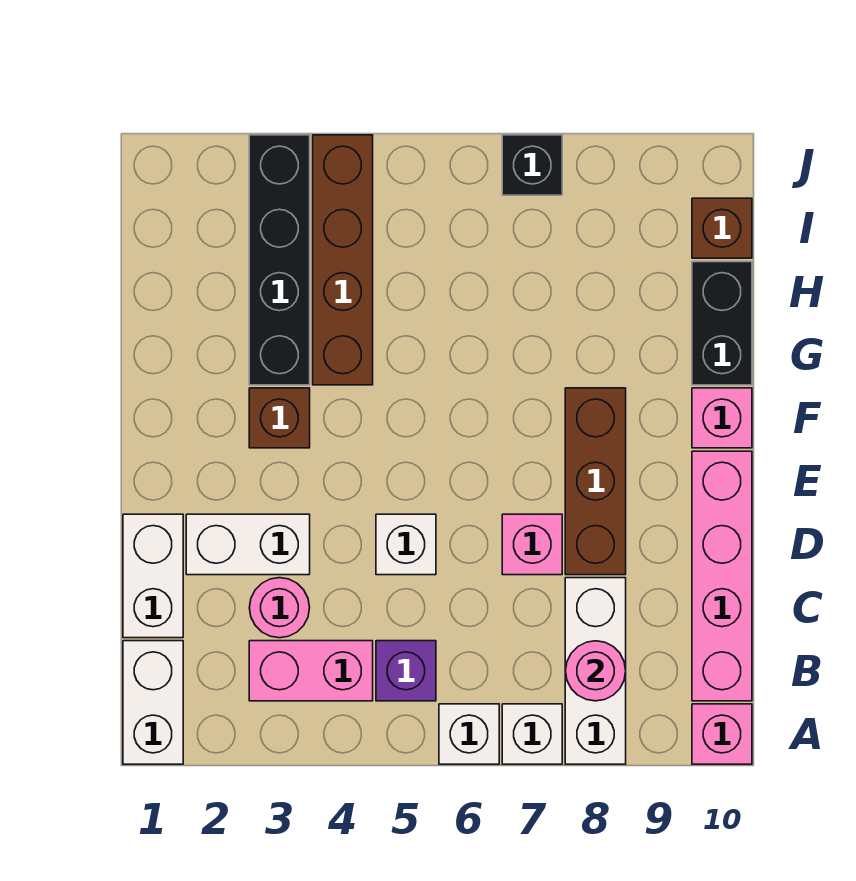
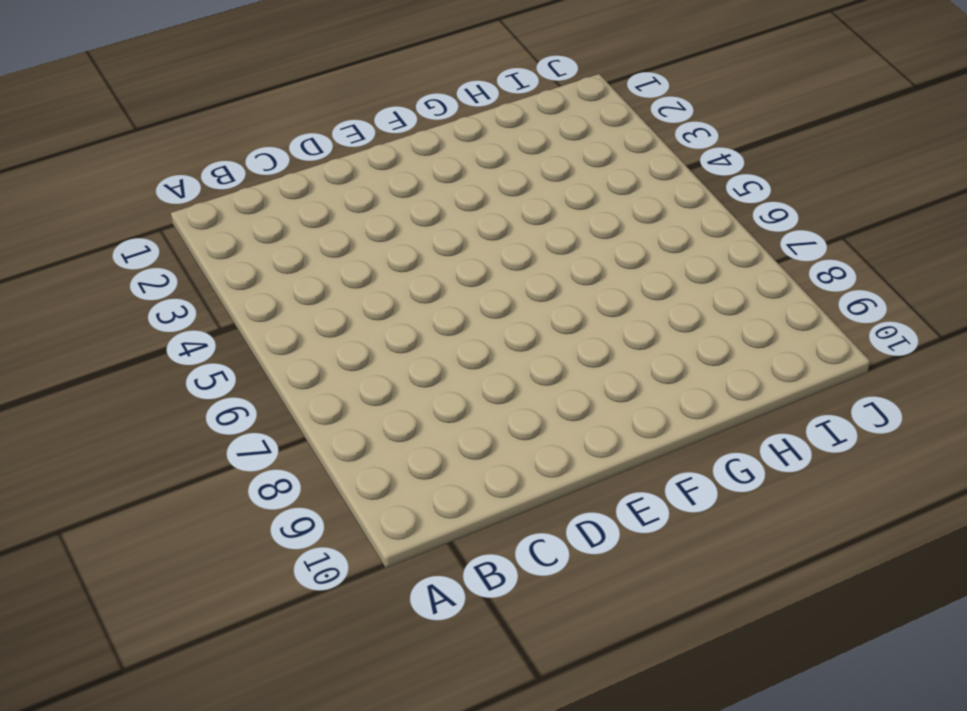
none -> white 1x2 brick [123,641,183,764]
none -> white 1x1 brick [439,704,499,764]
none -> white 1x1 brick [502,704,562,764]

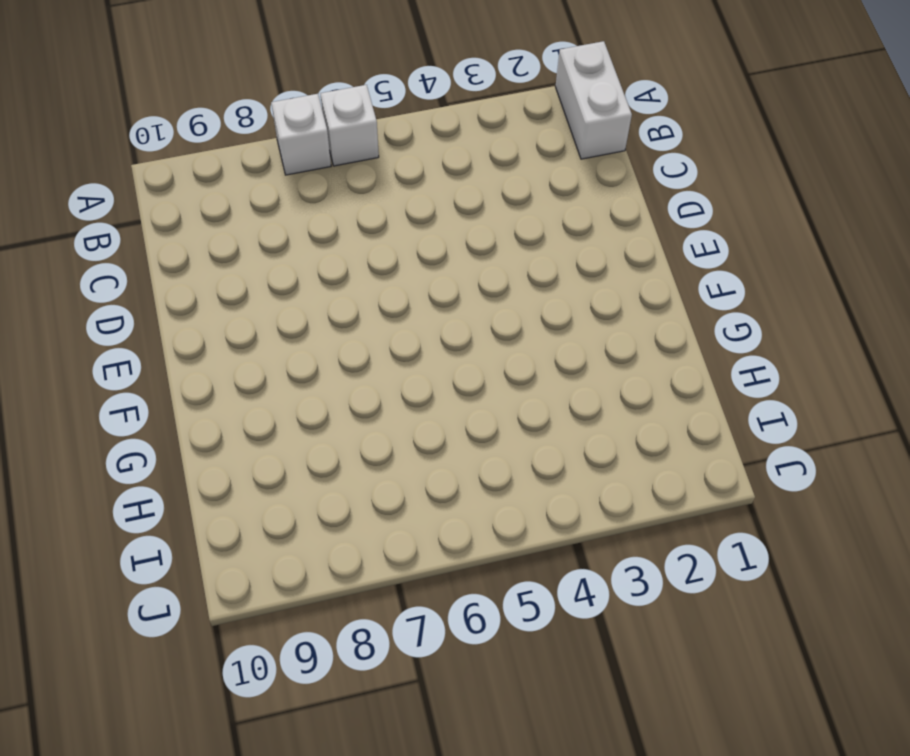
none -> white 1x3 brick [565,578,626,764]
none -> pink 1x1 brick [692,704,752,764]
none -> pink 1x2 brick [249,641,373,701]

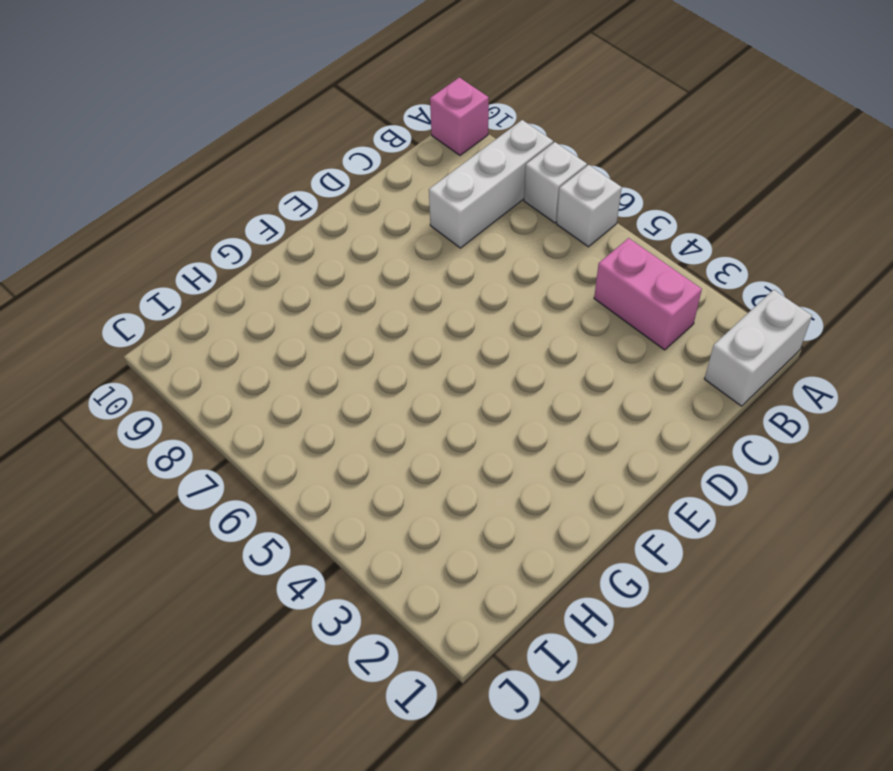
none -> purple 1x1 brick [376,641,436,701]
none -> pink 1x4 brick [692,451,752,701]
none -> white 1x2 brick [123,514,183,638]

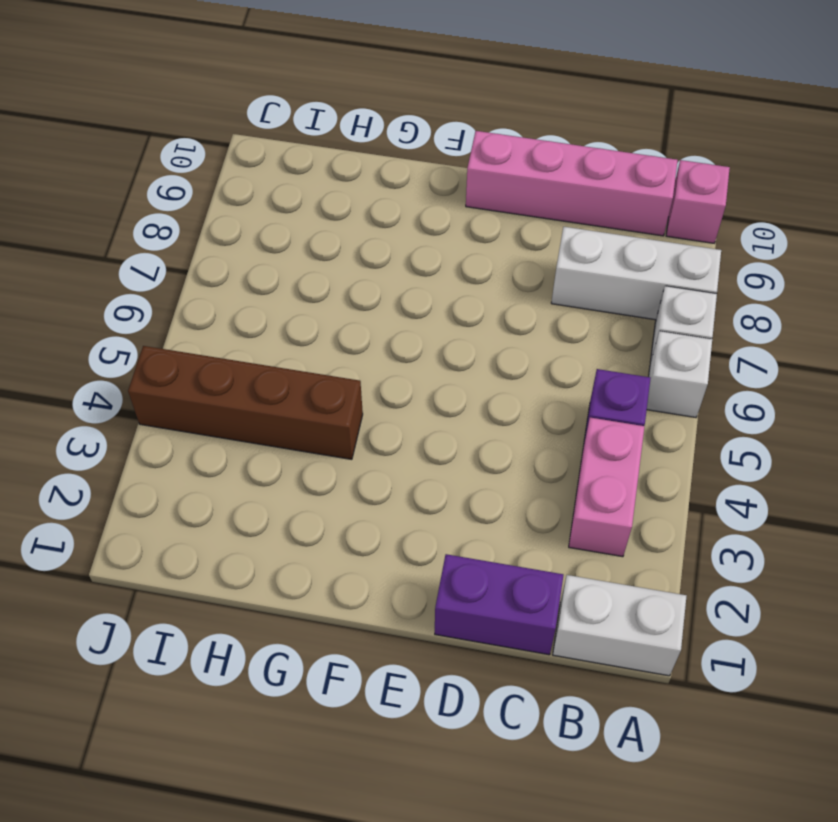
purple 1x2 brick [435,554,563,655] -> white 1x2 brick [123,514,183,638]
none -> pink 1x1 round brick [249,578,310,638]
none -> white 1x2 brick [186,514,310,575]
none -> white 1x1 brick [376,514,436,575]

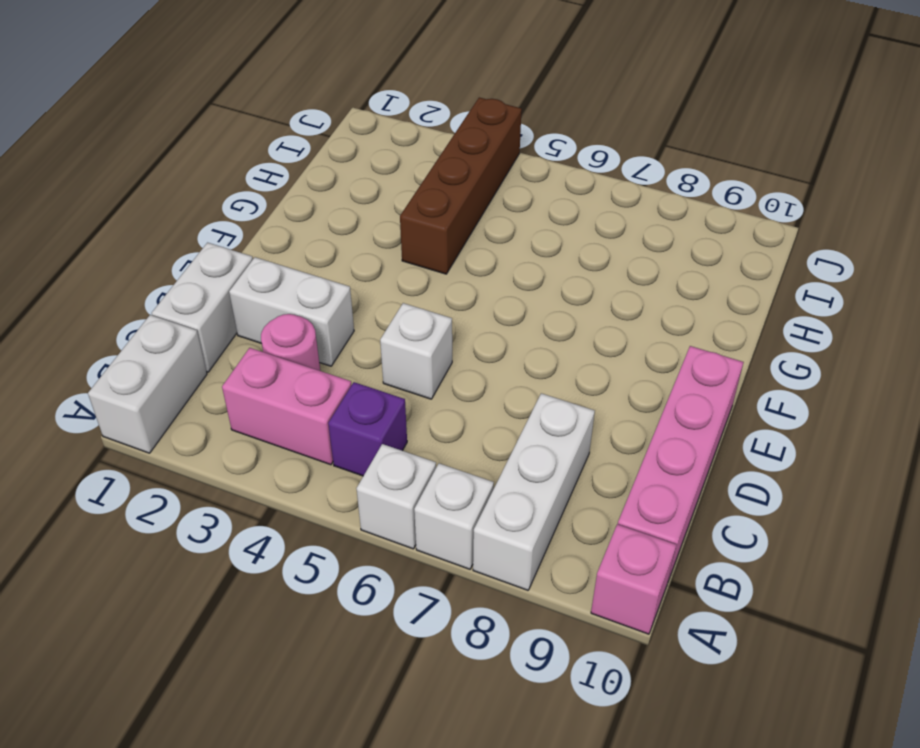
none -> pink 1x1 brick [502,514,562,575]
none -> brown 1x3 brick [565,388,626,575]
none -> brown 1x1 brick [249,388,310,448]

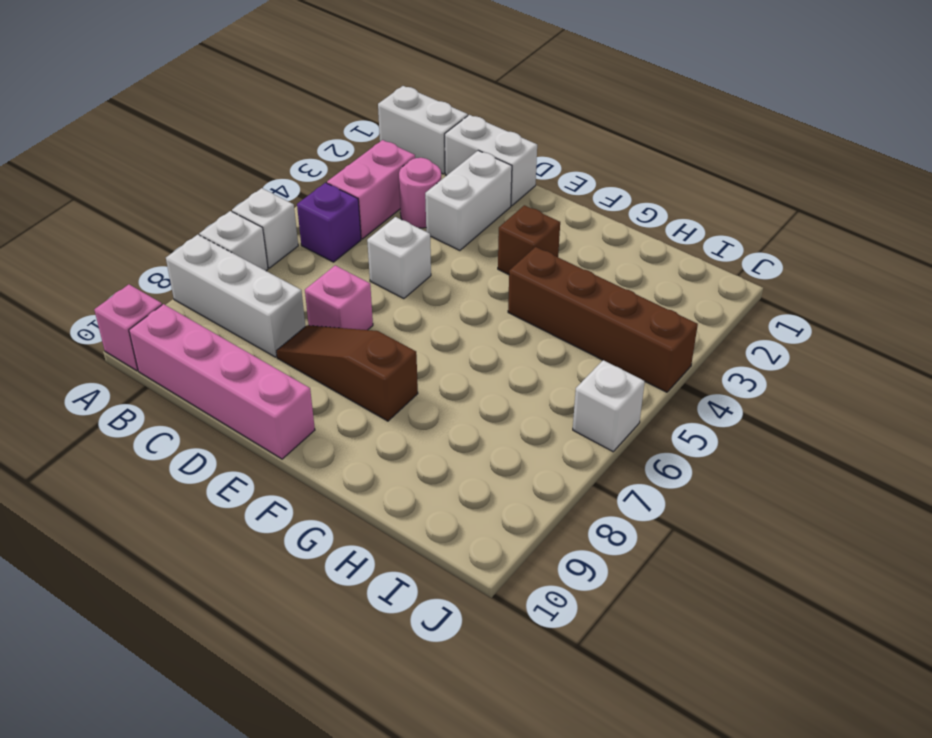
brown 1x3 slope [276,325,418,421] -> brown 1x3 brick [565,388,626,575]
white 1x1 brick [573,360,645,452] -> none
none -> pink 1x1 brick [692,388,752,448]
none -> black 1x4 brick [249,135,310,385]
none -> black 1x2 brick [692,262,752,385]

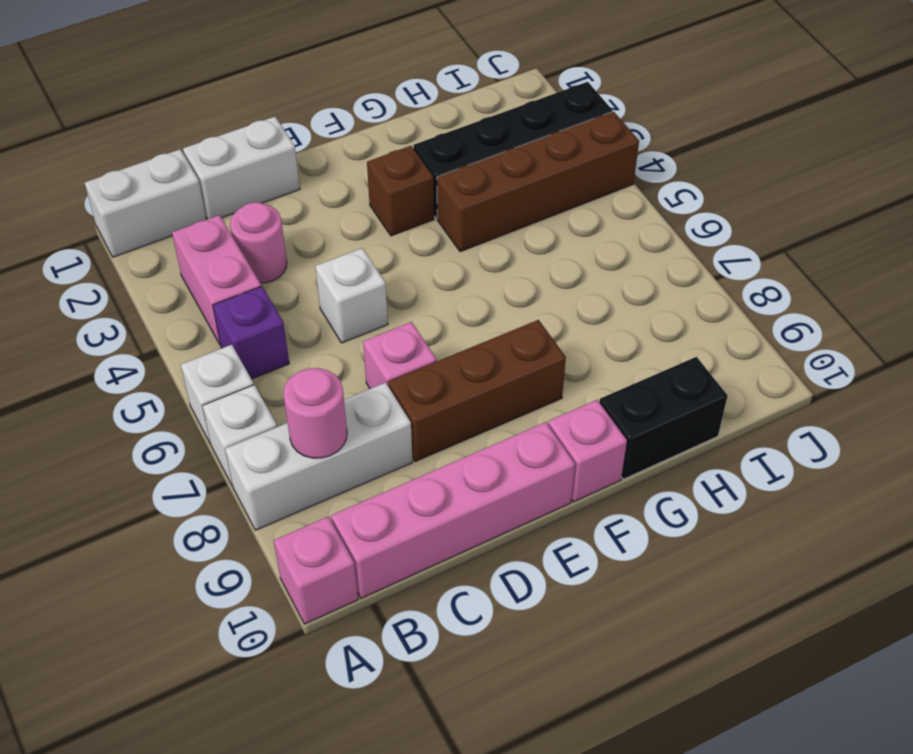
none -> white 1x2 brick [186,514,310,575]
none -> brown 1x1 brick [692,198,752,258]
none -> black 1x1 brick [502,135,562,195]

